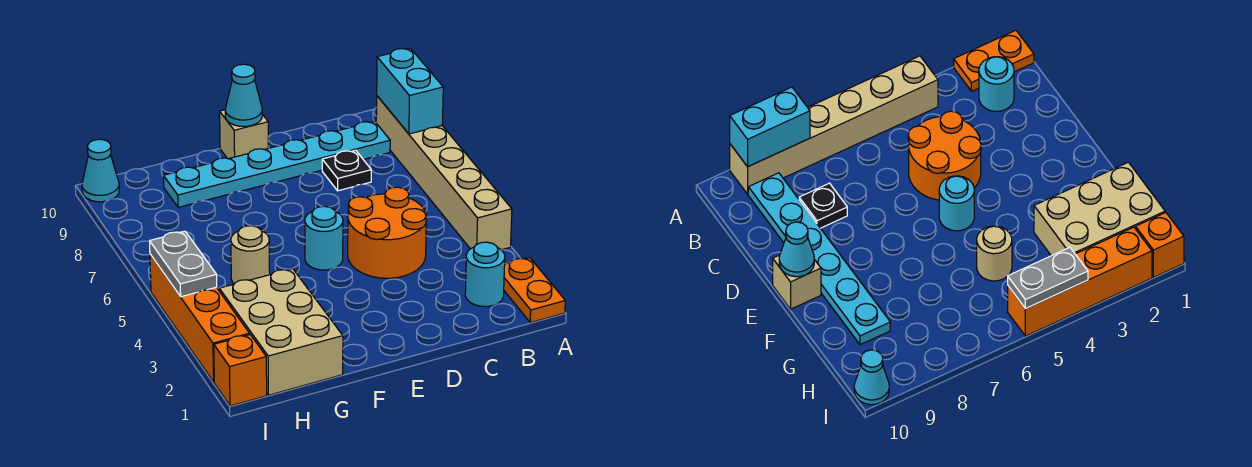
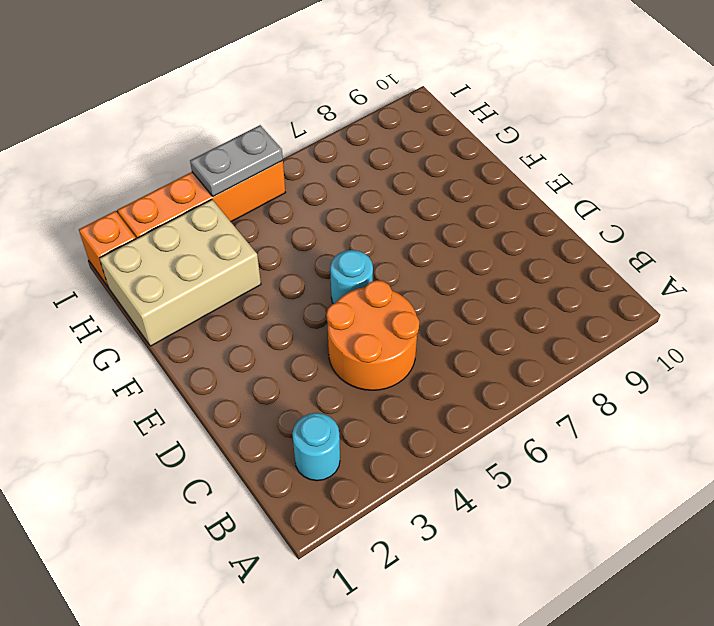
none -> orange 1x2 plate [504,258,565,323]
none -> tan 1x6 brick [376,96,512,250]
none -> cyan 1x6 plate [163,121,390,207]

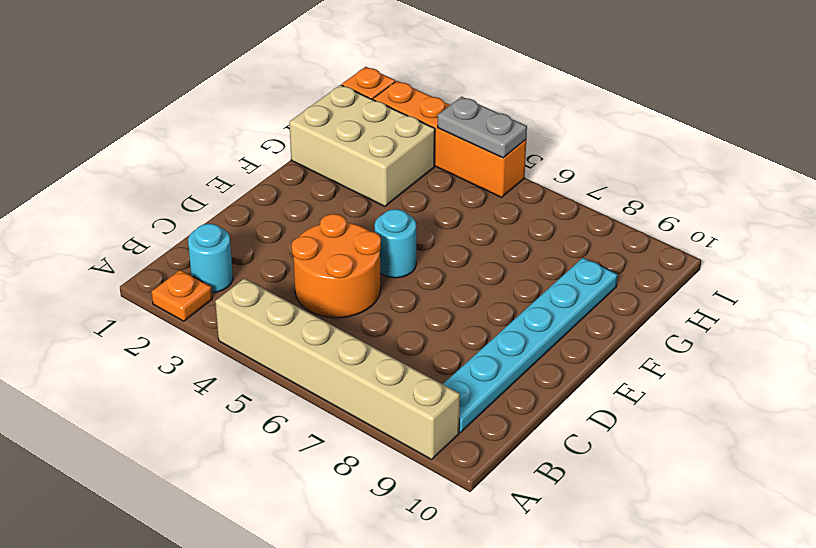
orange 1x1 plate [152,270,212,321] -> orange 1x2 plate [504,258,565,323]
none -> black 1x1 plate [322,150,371,191]
none -> tan 1x1 brick [220,110,268,159]
none -> tan 1x1 round brick [231,226,270,284]

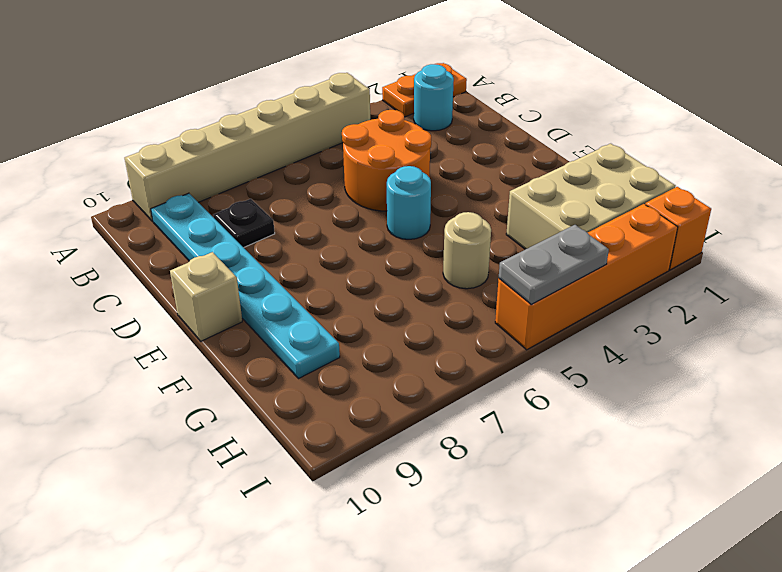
none -> cyan 1x1 cone [82,139,119,202]
none -> cyan 1x2 brick [377,48,443,134]
none -> cyan 1x1 cone [225,64,262,126]

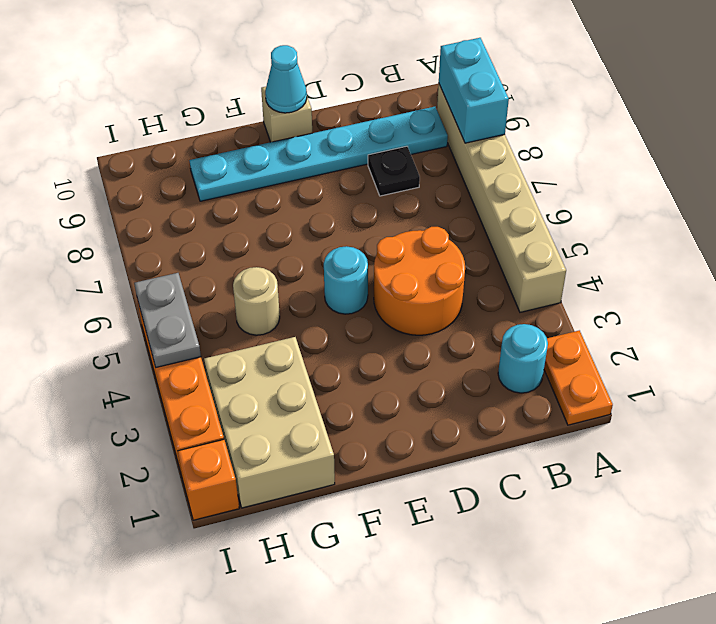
none -> cyan 1x1 cone [82,139,119,202]

